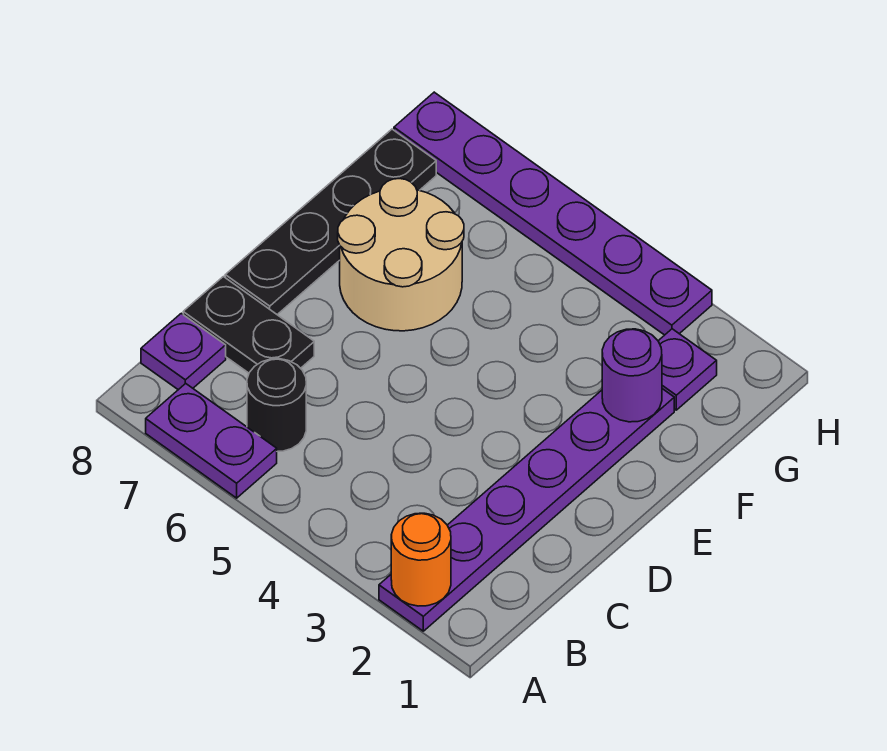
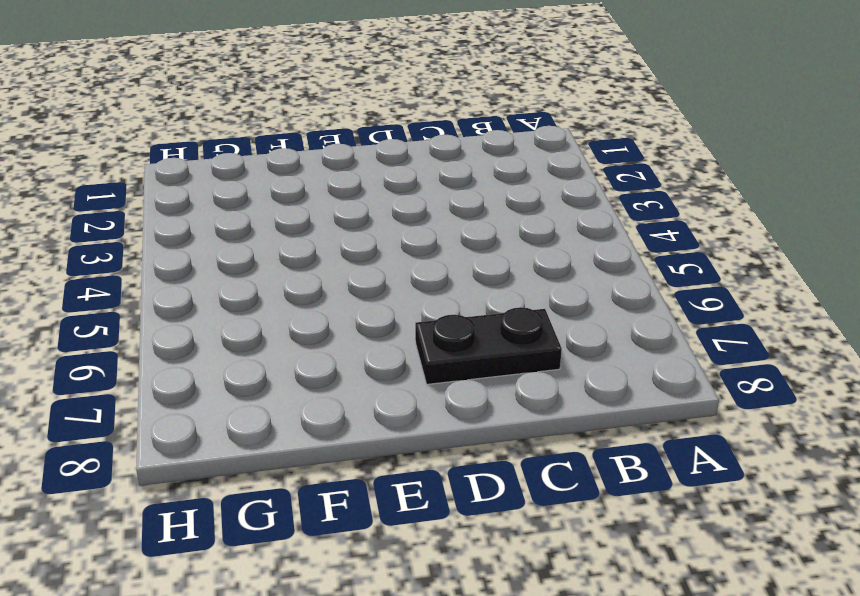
black 1x2 plate [415,307,562,384] -> black 1x2 plate turned to [183,277,314,373]
none -> purple 1x6 plate [379,389,674,631]
none -> purple 1x2 plate [146,383,277,498]

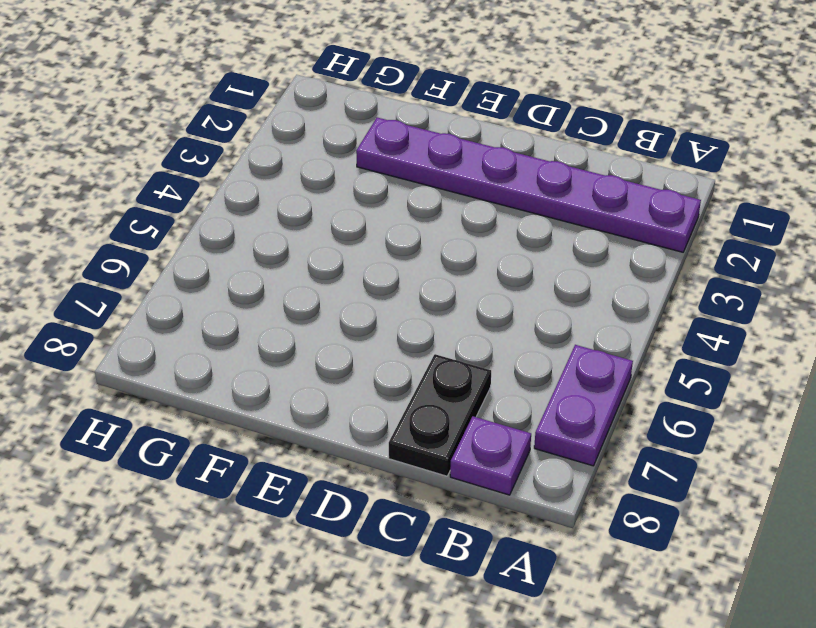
none -> black 1x1 round brick [247,359,306,451]
none -> black 1x4 plate [225,129,436,315]

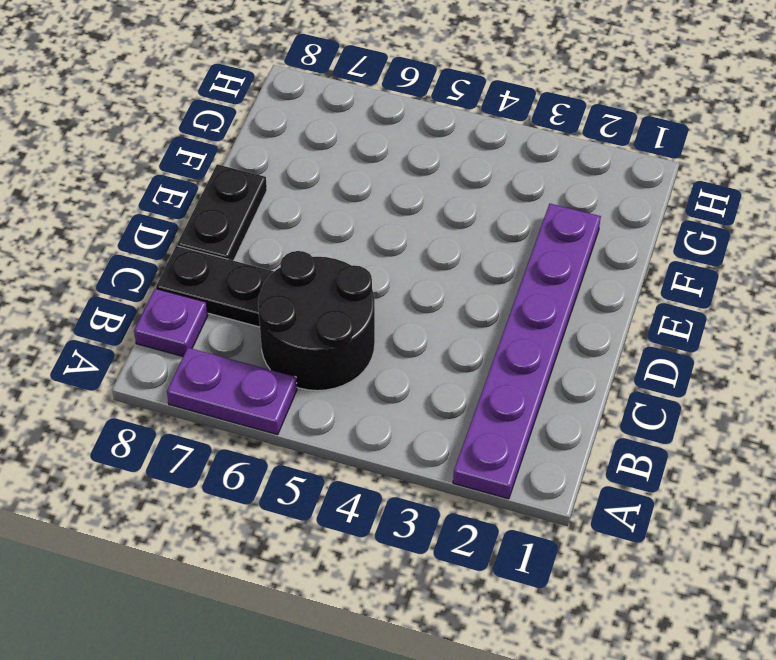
black 2x2 round brick [258,251,375,391] -> black 1x1 round brick [247,359,306,451]
black 1x2 plate [177,164,267,261] -> black 1x4 plate [225,129,436,315]
none -> tan 2x2 round brick [338,179,464,331]
none -> purple 1x1 plate [658,329,717,410]

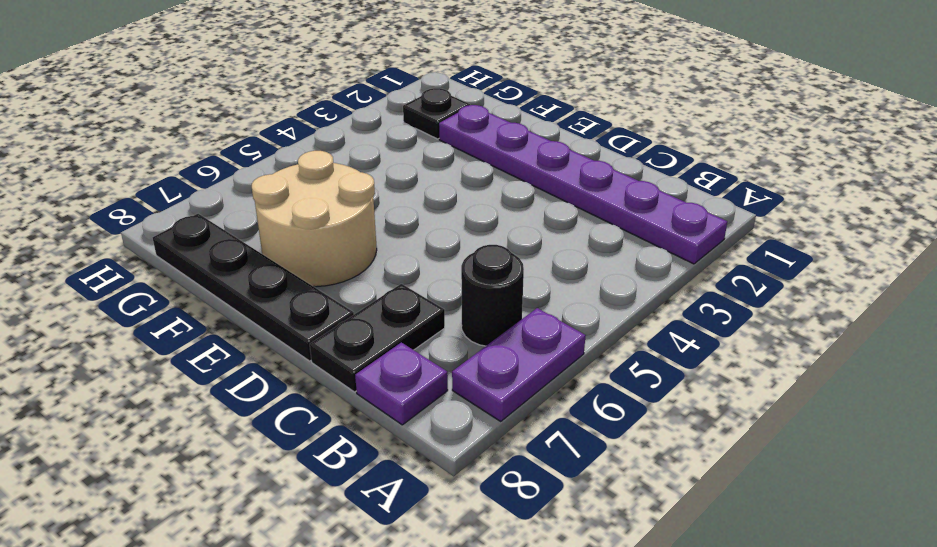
black 1x1 plate [403,88,470,139] -> purple 1x1 plate [658,329,717,410]
none -> purple 1x6 plate [394,92,712,335]
none -> orange 1x1 round brick [391,513,451,606]

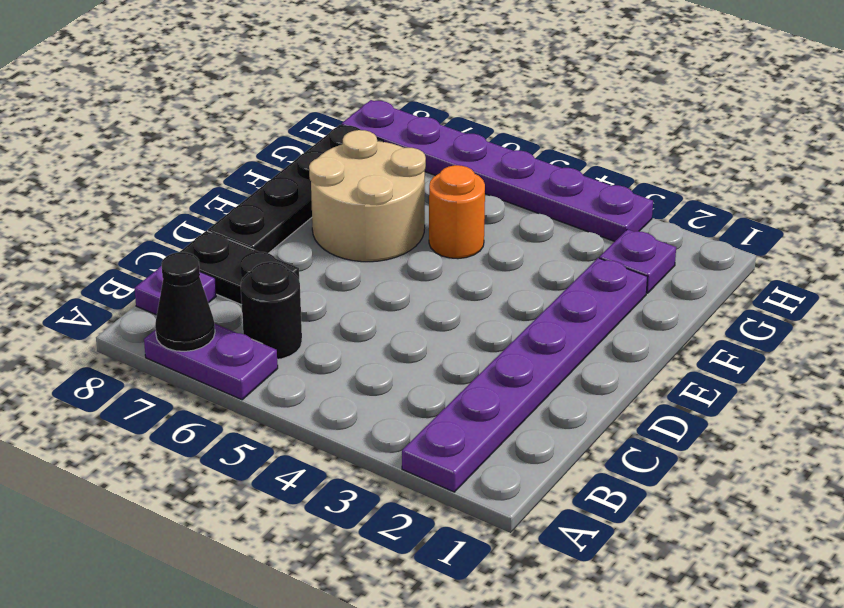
black 1x1 cone [155,252,215,351] -> none
orange 1x1 round brick [429,165,485,259] -> orange 1x1 round brick moved to [391,513,451,606]
none -> purple 1x1 round brick [602,329,662,422]

